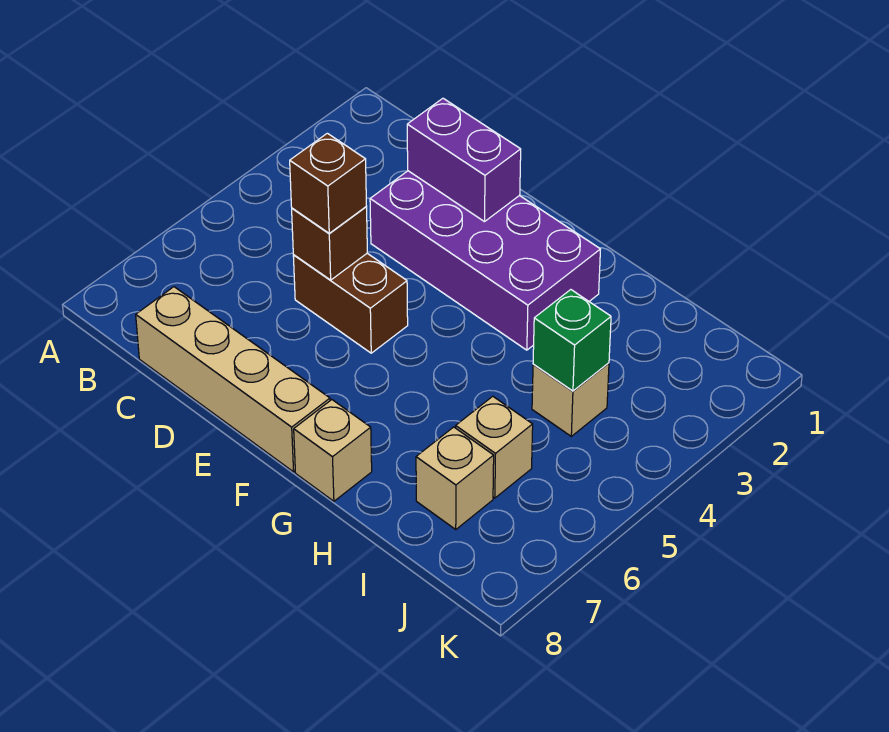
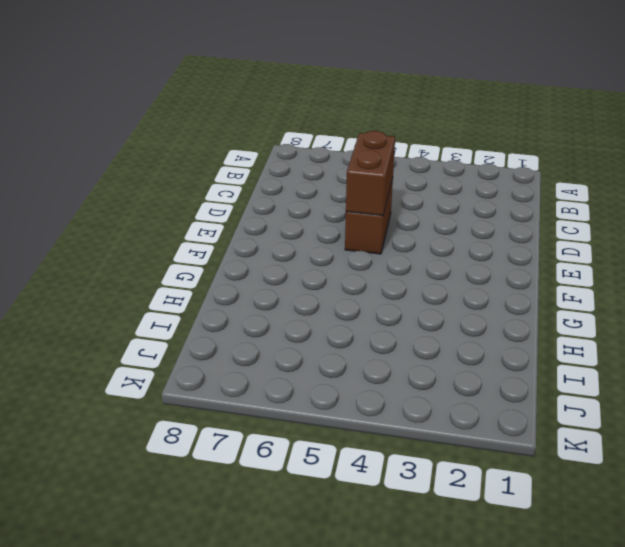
brown 1x2 brick [346,131,395,216] -> brown 1x1 brick [292,207,367,280]
none -> tan 1x4 brick [136,287,330,472]
none -> purple 2x4 brick [370,171,600,350]

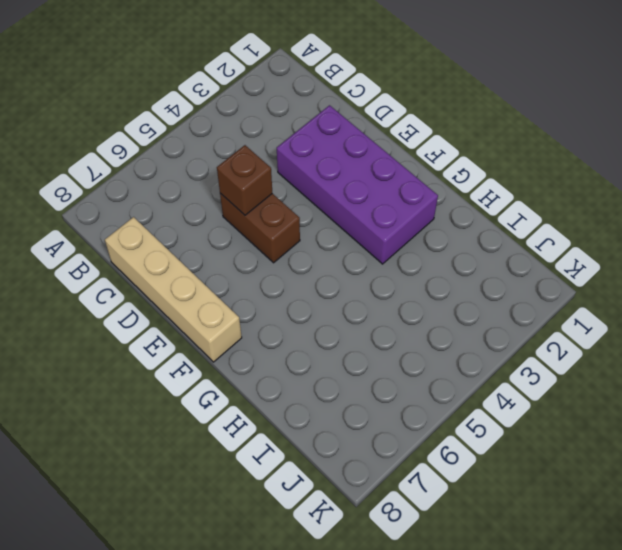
none -> tan 1x1 brick [294,400,372,501]
none -> tan 1x1 brick [532,363,609,436]

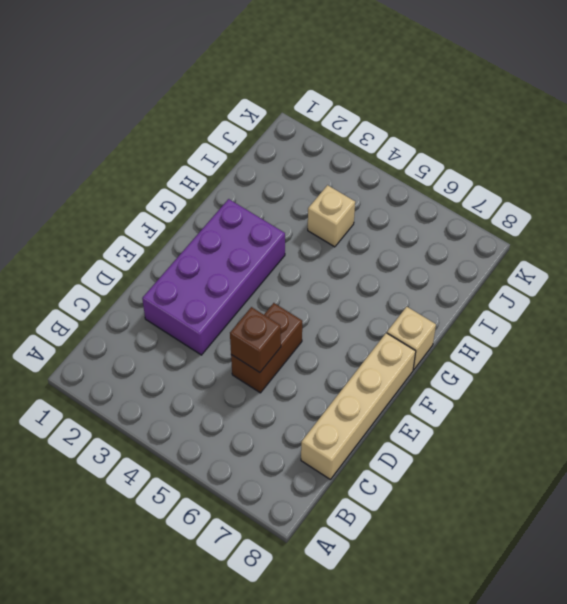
none -> tan 1x1 brick [456,396,533,498]
none -> tan 1x1 brick [416,427,494,529]

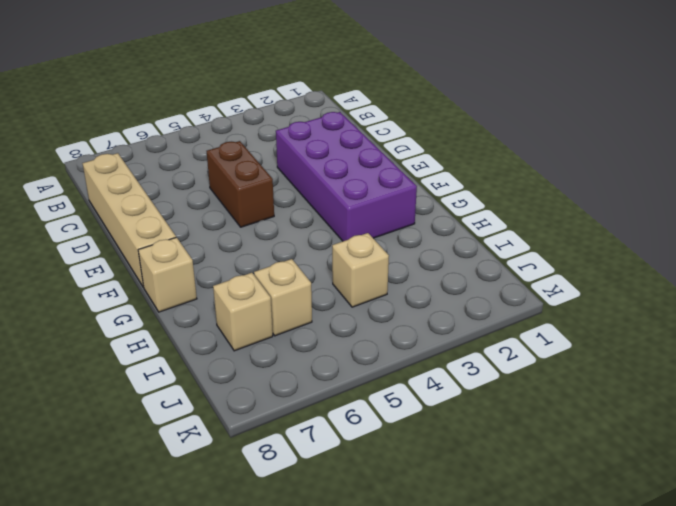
none -> purple 1x2 brick [407,98,521,222]
none -> brown 1x1 brick [292,207,367,280]

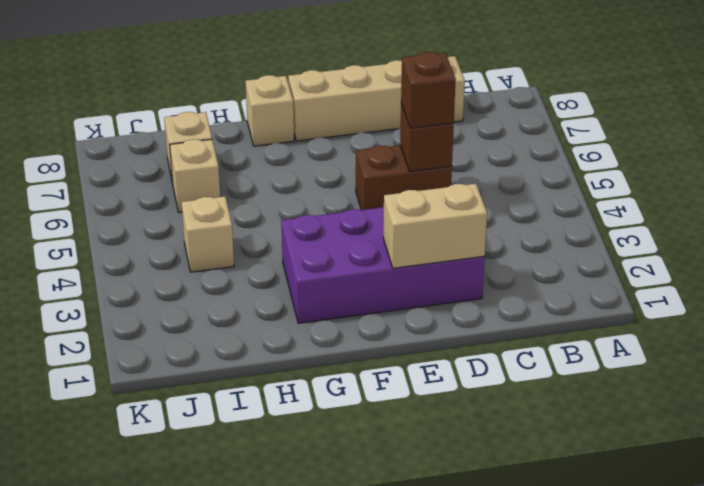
tan 1x2 brick [383,184,487,268] -> purple 1x2 brick [407,98,521,222]
none -> green 1x1 brick [533,290,611,391]

